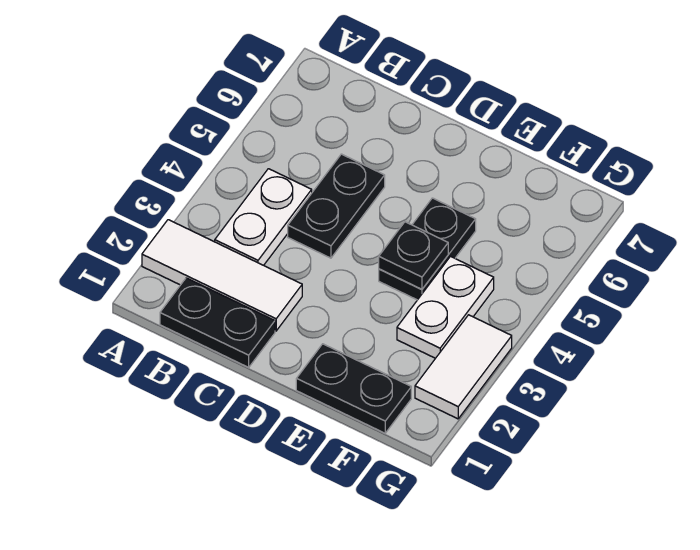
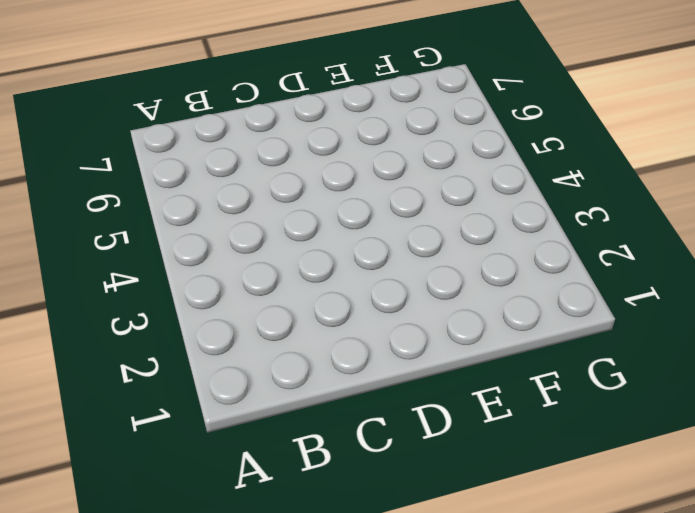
none -> white 1x3 tile [142,220,302,331]
none -> black 1x2 plate [160,278,275,367]

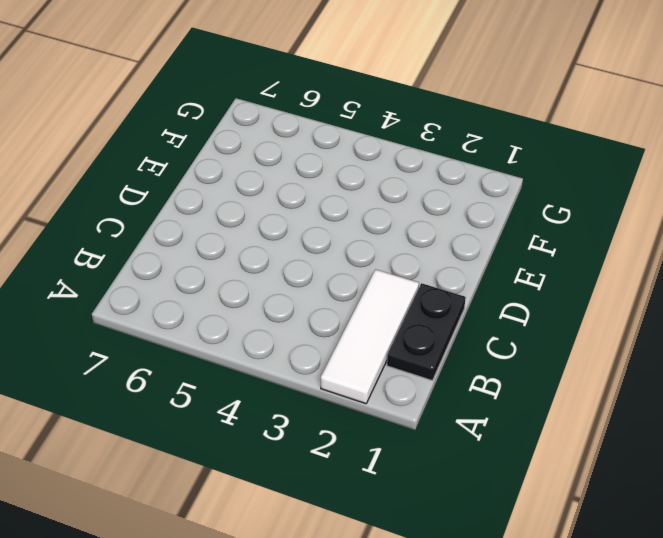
none -> white 1x2 plate [215,169,312,265]
none -> black 1x2 plate [288,154,385,258]

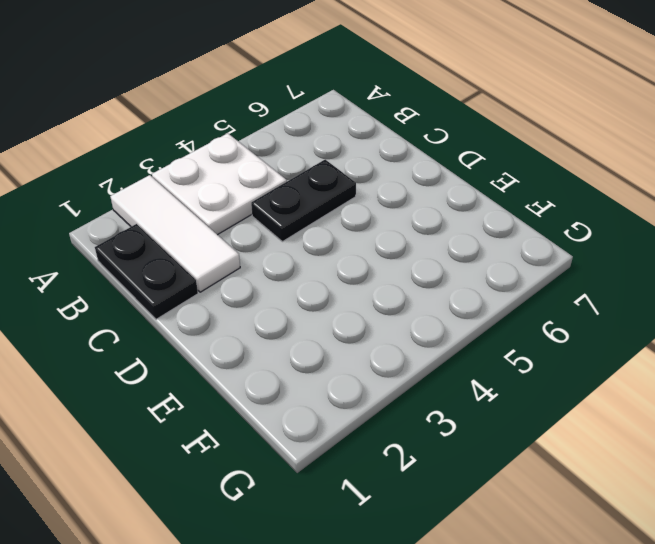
white 2x2 plate [152,133,287,235] -> white 1x2 plate [215,169,312,265]
none -> black 1x2 plate [296,344,411,433]
none -> black 1x2 plate [379,198,476,300]

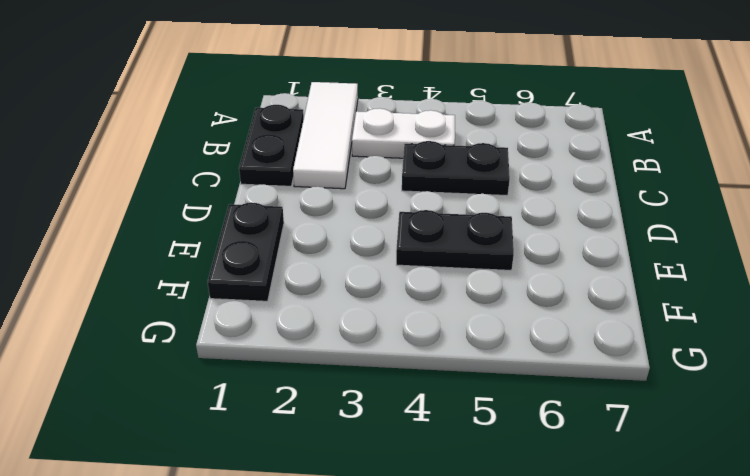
none -> white 1x2 plate [397,257,494,358]
none -> white 1x2 tile [415,315,512,419]

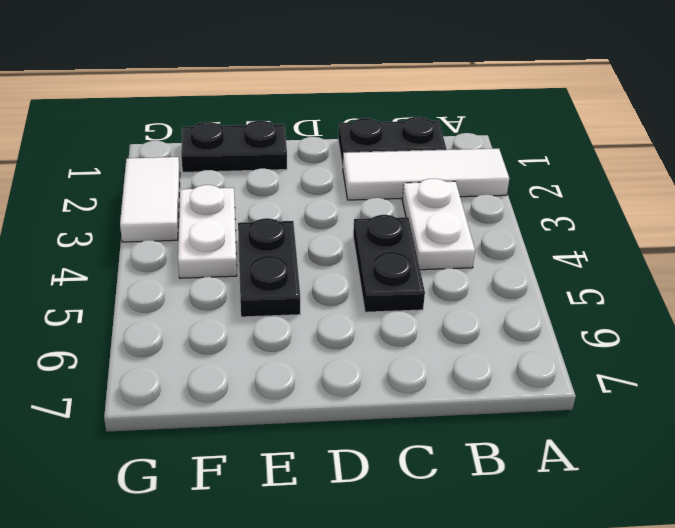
none -> black 1x1 plate [379,222,448,289]

